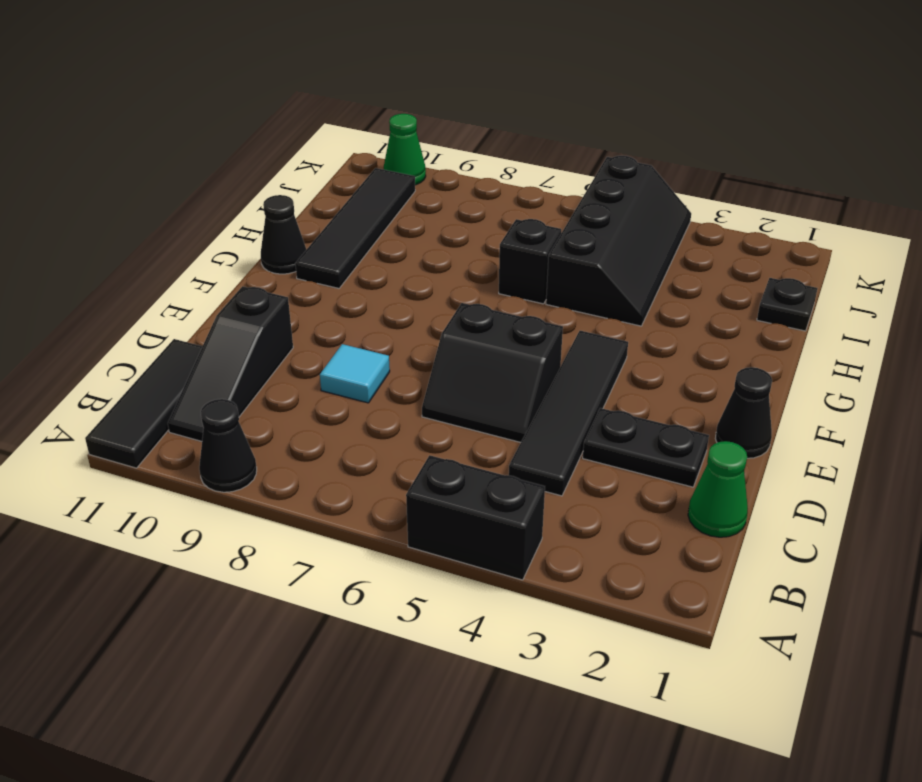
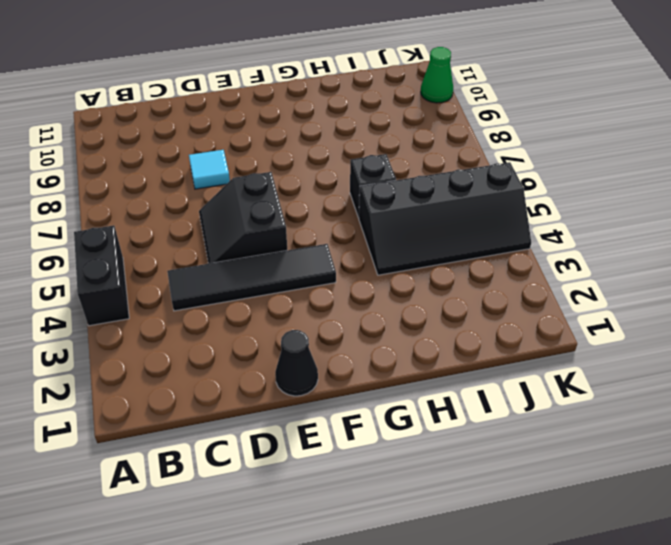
none -> black 1x1 cone [199,399,257,492]
none -> black 1x3 tile [85,339,202,468]
none -> black 1x3 slope [168,286,293,441]

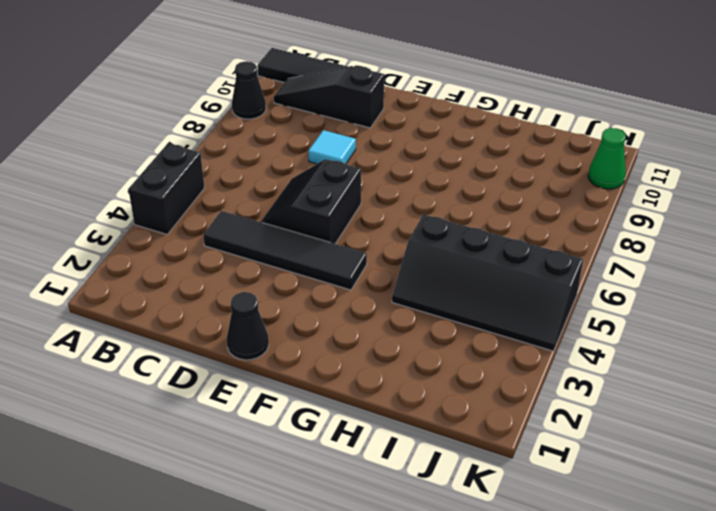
none -> green 1x1 cone [688,441,748,537]
none -> black 1x2 plate [583,408,709,487]
none -> black 1x4 tile [295,168,415,288]

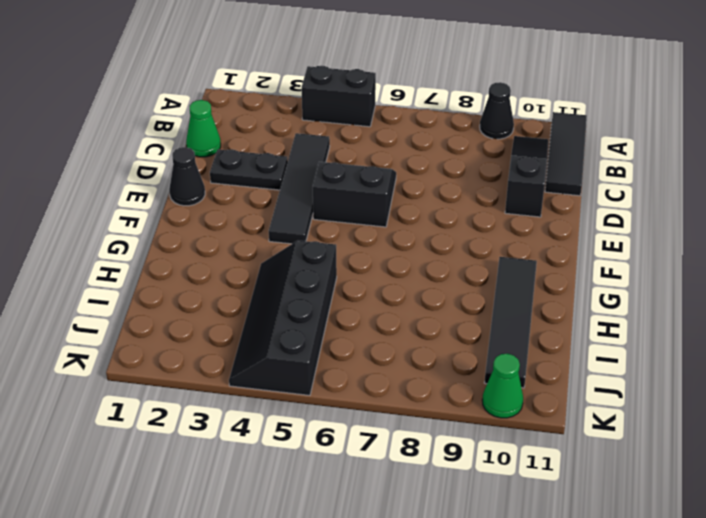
none -> cyan 1x1 tile [320,344,390,403]
none -> black 1x1 cone [261,195,306,274]
none -> black 1x1 brick [499,219,561,304]

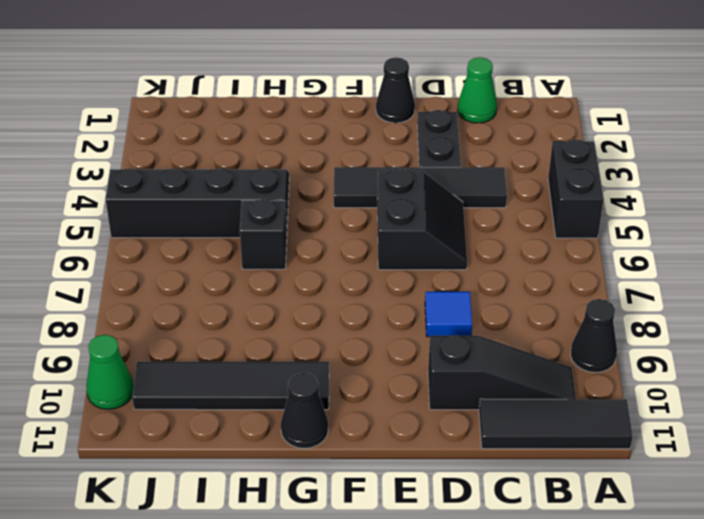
blue 1x1 tile [425,292,472,337] -> cyan 1x1 tile [320,344,390,403]
none -> black 1x1 plate [757,278,817,331]

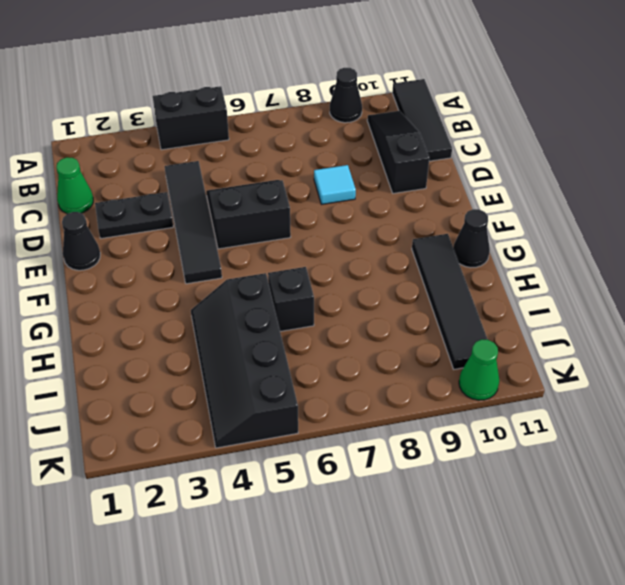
none -> black 1x1 plate [757,278,817,331]

